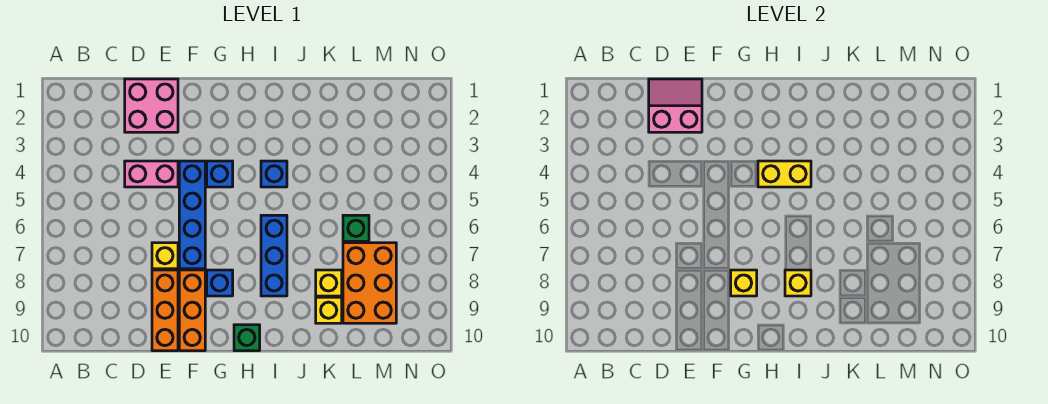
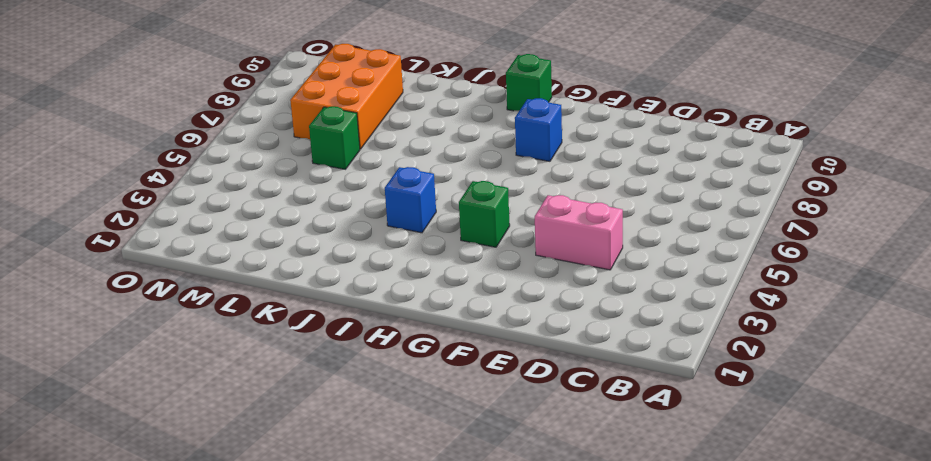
green 1x1 brick [459,181,510,247] -> blue 1x1 brick [207,161,233,187]
none -> pink 2x2 brick [125,79,178,132]
none -> yellow 1x1 brick [152,243,178,269]
none -> orange 1x3 brick [152,270,178,351]

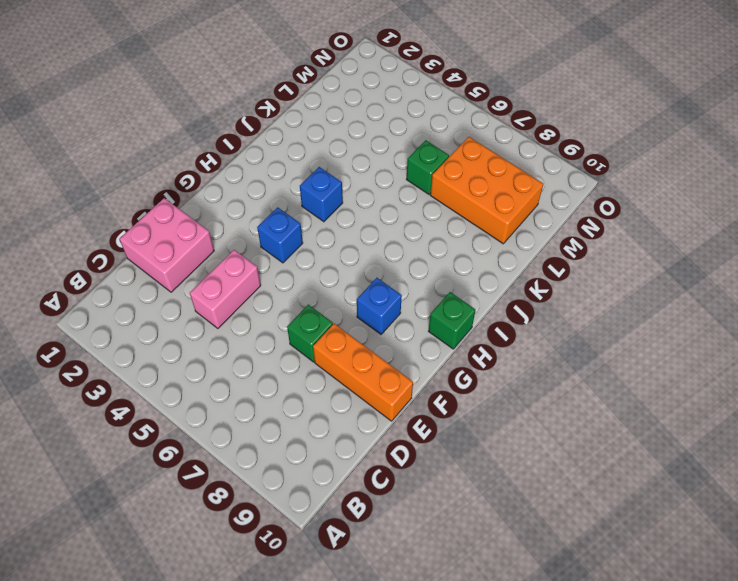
green 1x1 brick [287,305,333,362] -> yellow 1x1 brick [152,243,178,269]
none -> blue 1x4 brick [179,161,205,269]
none -> orange 1x3 brick [179,270,205,351]
none -> blue 1x3 brick [261,215,287,296]

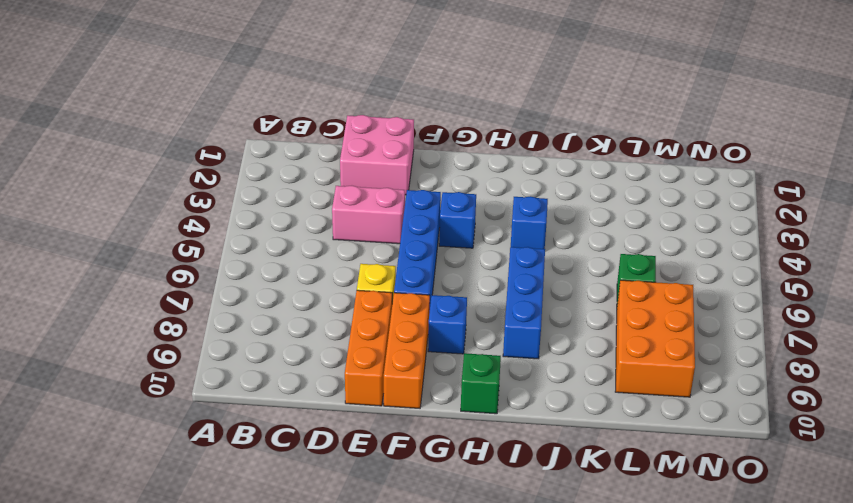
none -> yellow 1x1 brick [316,270,342,296]
none -> yellow 1x1 brick [316,297,342,323]
none -> pink 2x2 slope [649,79,702,132]

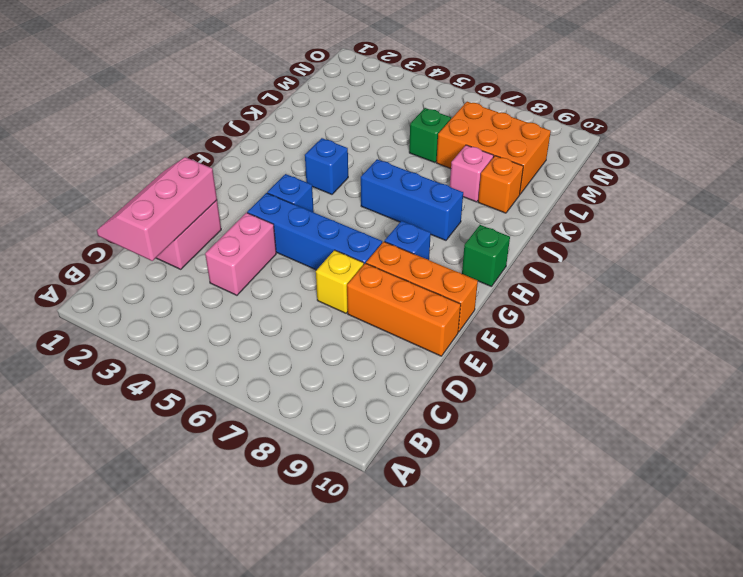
pink 2x3 slope [97,157,217,261] -> pink 2x2 slope [649,79,702,132]
pink 1x1 brick [450,145,494,202] -> yellow 1x1 brick [316,270,342,296]
orange 1x1 brick [478,156,523,213] -> yellow 1x1 brick [316,297,342,323]
none -> yellow 1x1 brick [731,270,757,296]
none -> yellow 1x2 brick [758,161,811,187]
none -> yellow 1x1 brick [785,270,811,296]

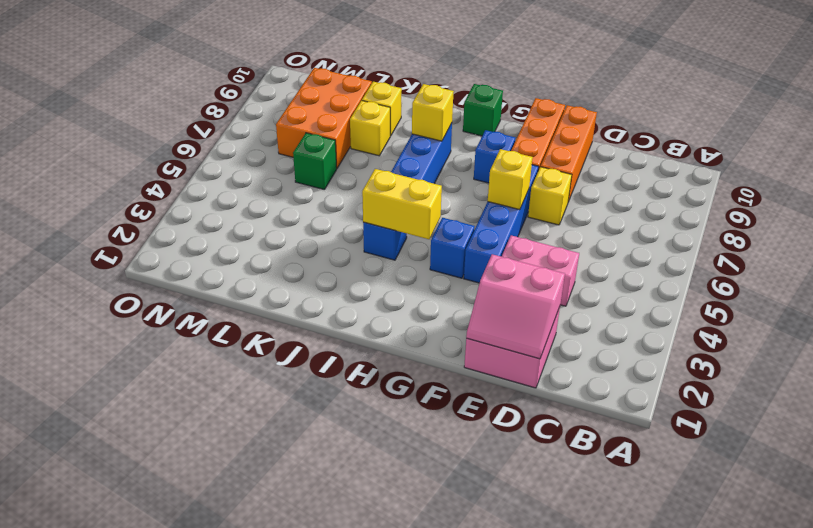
yellow 1x1 brick [488,149,533,210] -> yellow 1x1 brick moved to [731,270,757,296]

